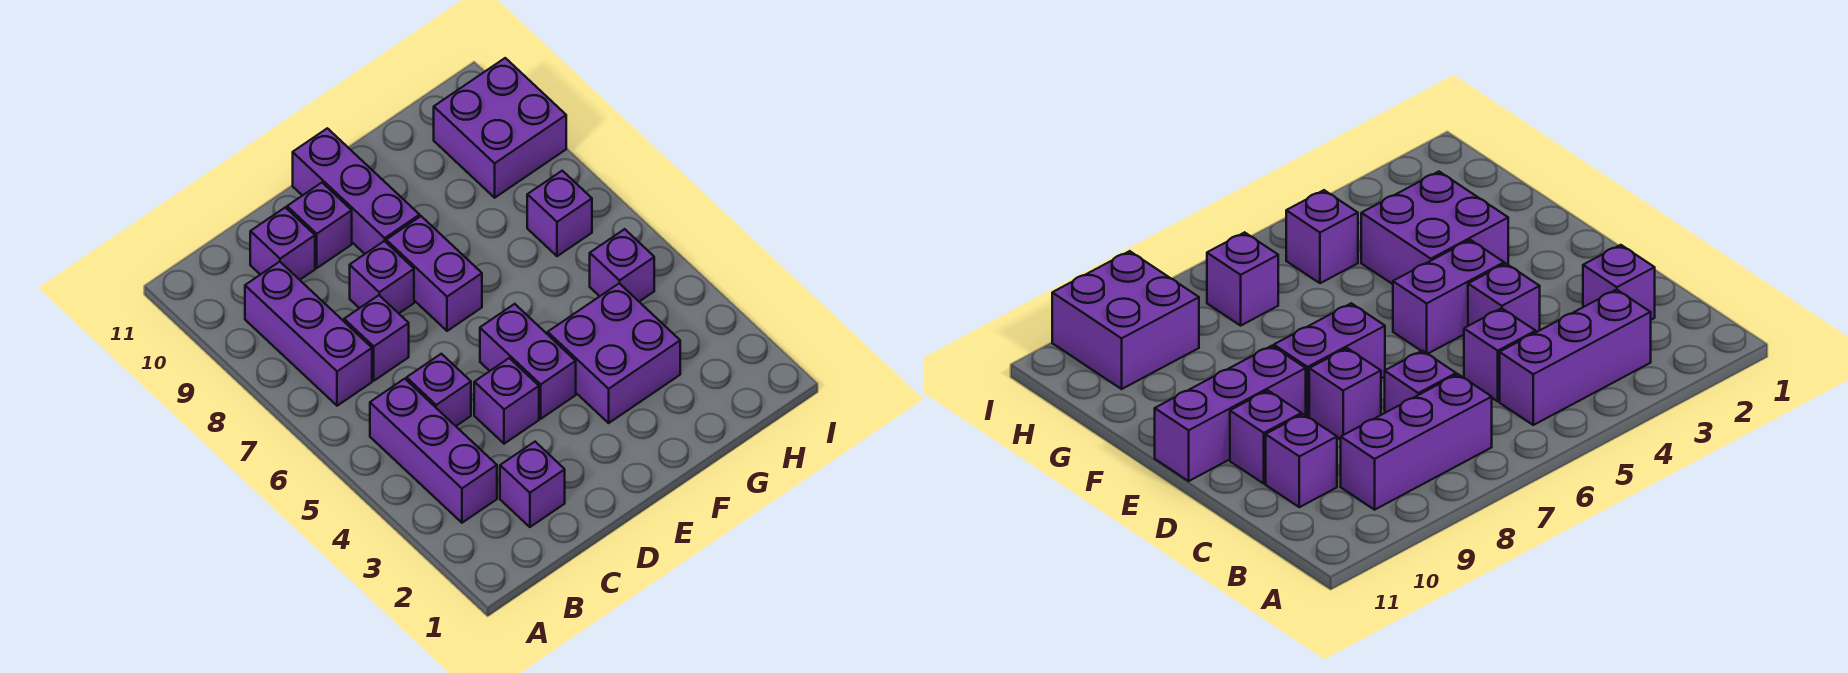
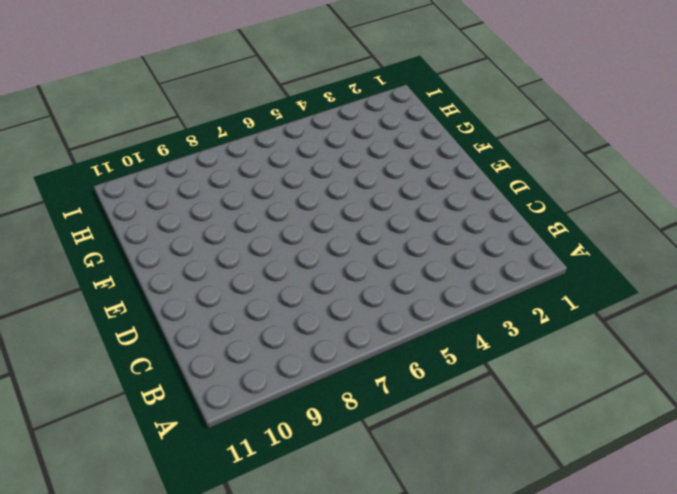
none -> purple 1x3 brick [370,379,497,523]
none -> purple 1x3 brick [245,262,372,406]
none -> purple 1x1 brick [500,442,565,527]

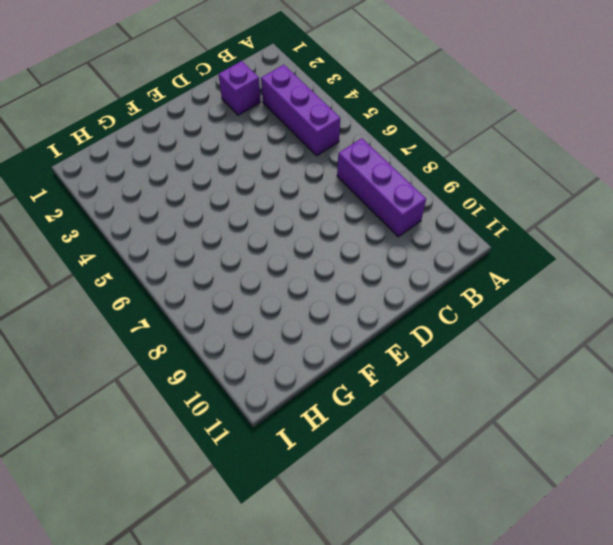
none -> purple 1x1 brick [407,354,471,426]
none -> purple 1x1 brick [344,295,409,381]
none -> purple 1x1 brick [250,207,315,280]

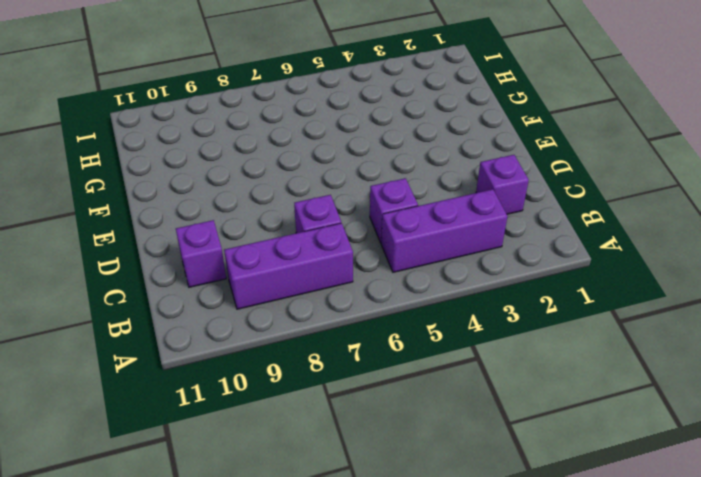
none -> purple 1x1 brick [474,358,539,444]
none -> purple 1x1 brick [350,241,414,313]
none -> purple 1x1 brick [287,183,352,268]

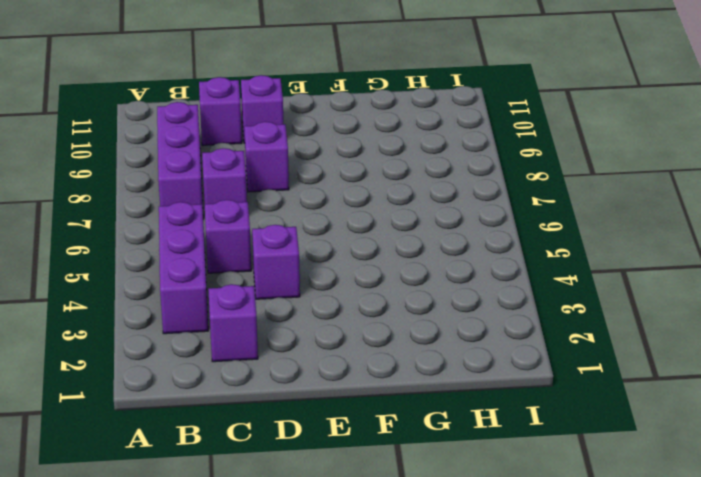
none -> purple 1x2 brick [480,304,576,419]
none -> purple 1x2 brick [386,216,482,331]
none -> purple 1x3 brick [293,128,420,254]

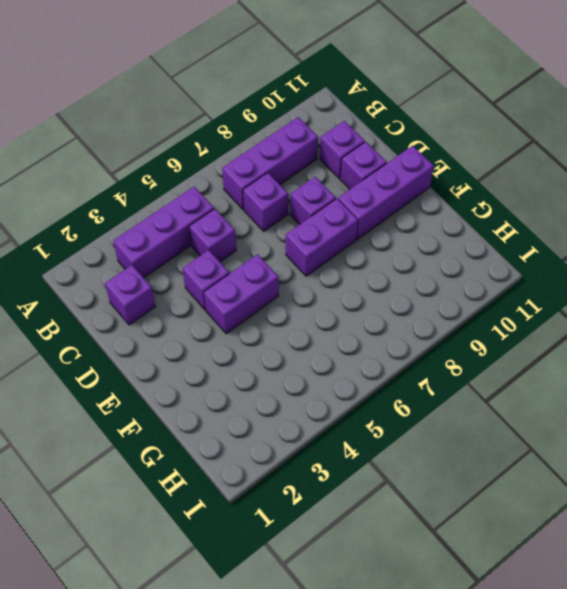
none -> purple 2x2 brick [548,283,680,423]
none -> purple 1x1 brick [590,229,654,301]
none -> purple 1x1 brick [527,171,592,256]

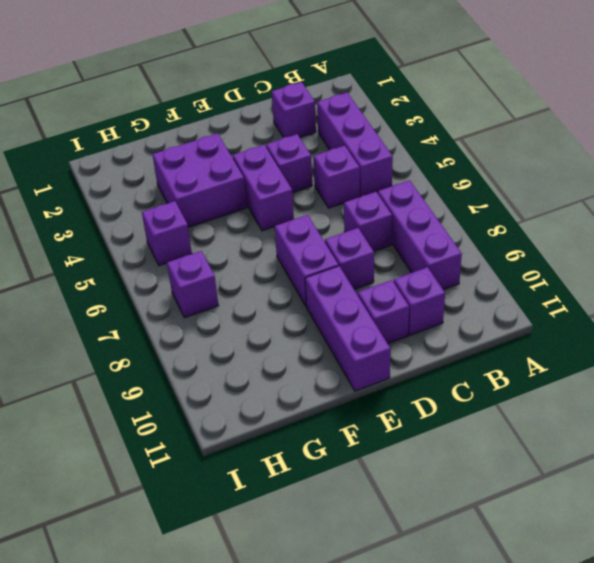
none -> purple 2x2 brick [434,58,566,198]

